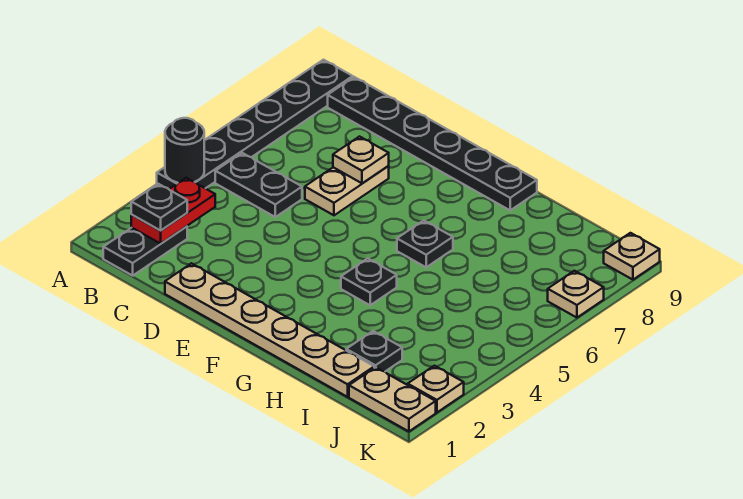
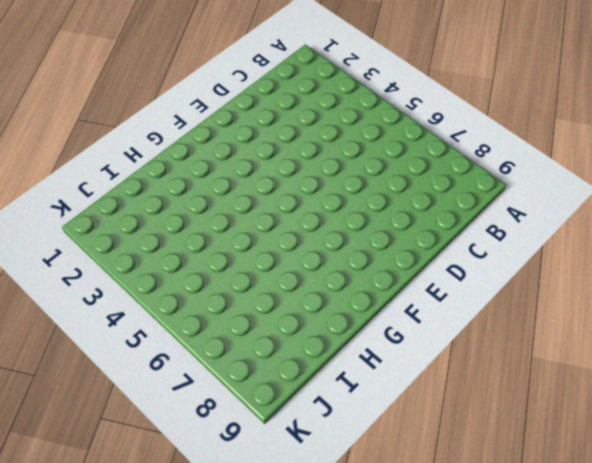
none -> black 1x6 plate [157,60,353,189]
none -> black 1x2 plate [103,226,187,276]
none -> black 1x2 plate [215,153,302,217]

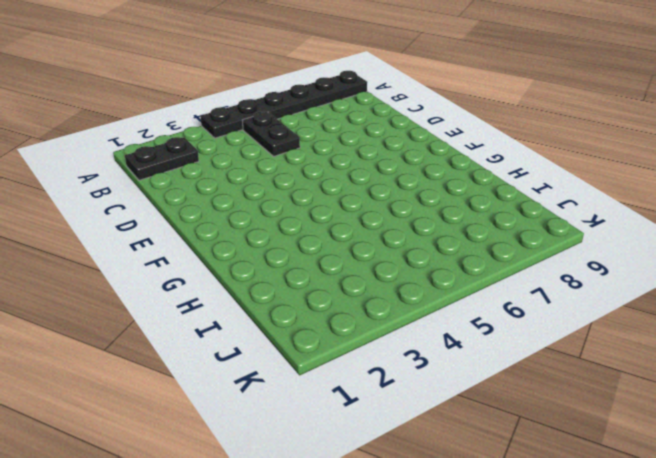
none -> black 1x6 plate [328,77,537,210]
none -> tan 1x6 plate [165,263,374,397]
none -> tan 1x2 plate [305,166,389,215]

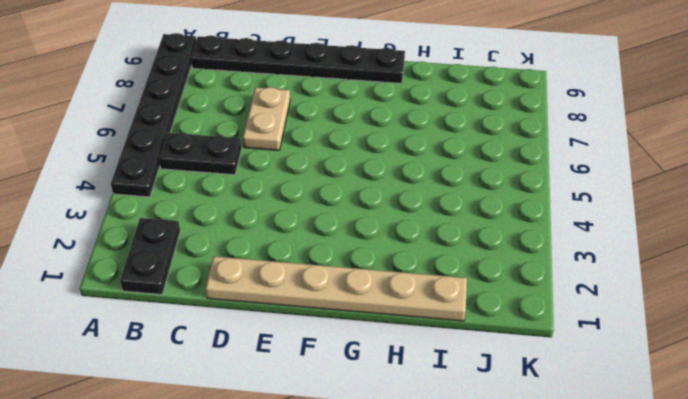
none -> black 1x1 plate [341,258,397,305]
none -> black 1x1 plate [397,220,453,267]
none -> black 1x1 plate [346,331,402,372]

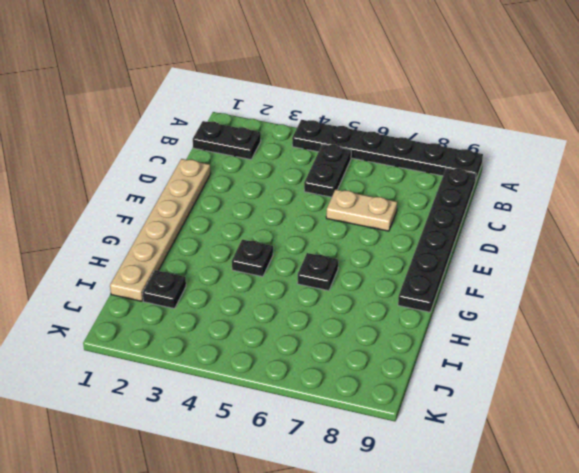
none -> tan 1x2 plate [349,367,436,431]
none -> tan 1x1 plate [408,366,464,412]
none -> tan 1x1 plate [548,271,604,318]

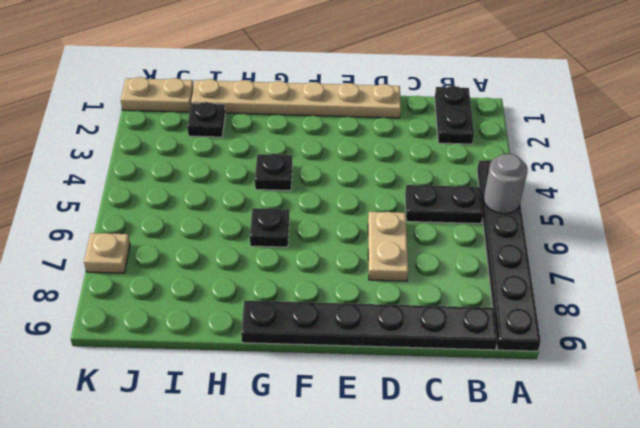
grey 1x1 round brick [484,154,528,214] -> none
none -> tan 1x1 plate [408,366,464,412]
none -> tan 1x1 plate [604,233,660,280]
none -> black 1x1 round brick [165,118,204,183]

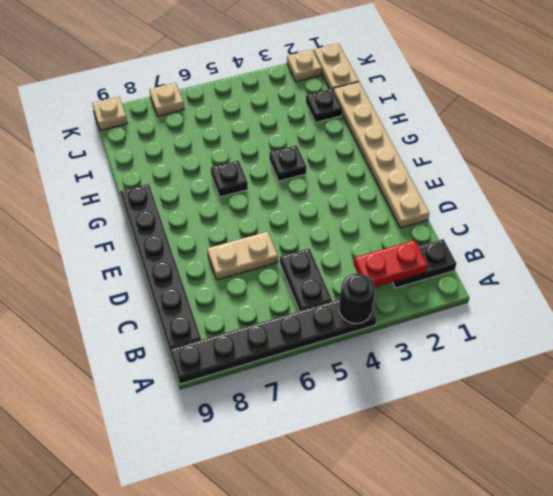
none -> tan 1x1 plate [333,137,389,183]
none -> black 1x1 plate [131,184,187,230]

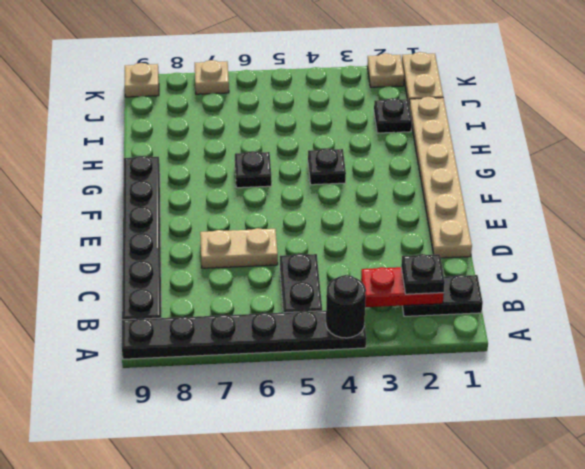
none -> tan 1x1 plate [333,137,389,183]

